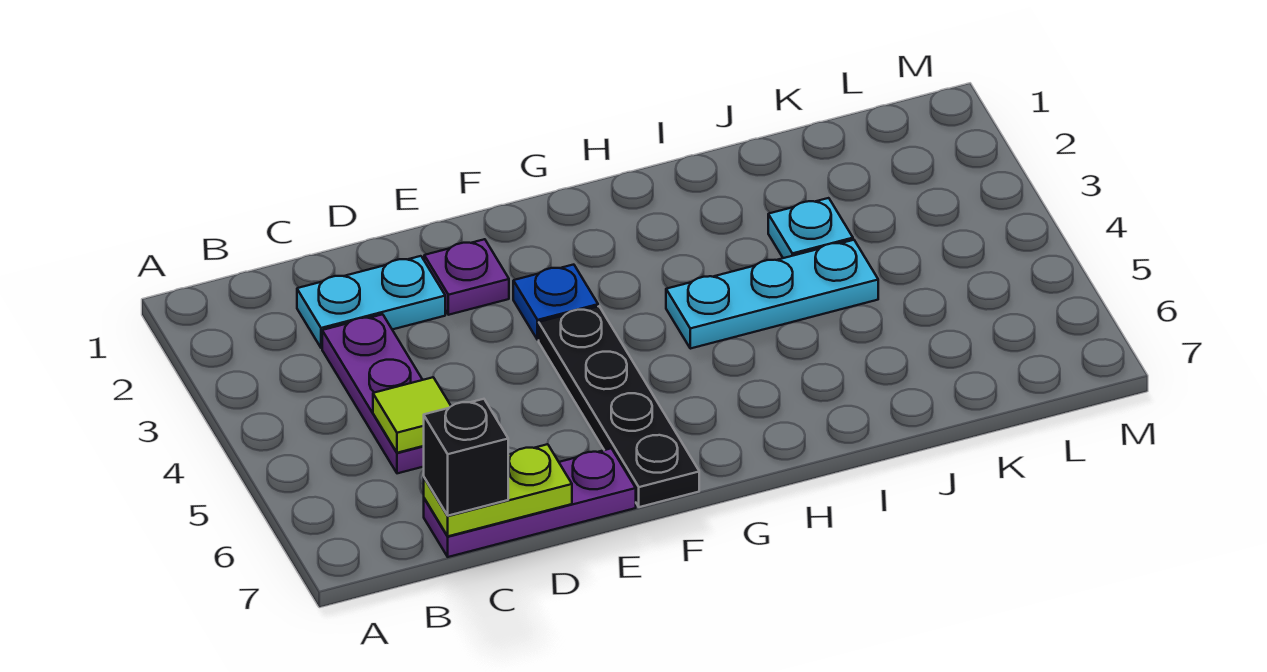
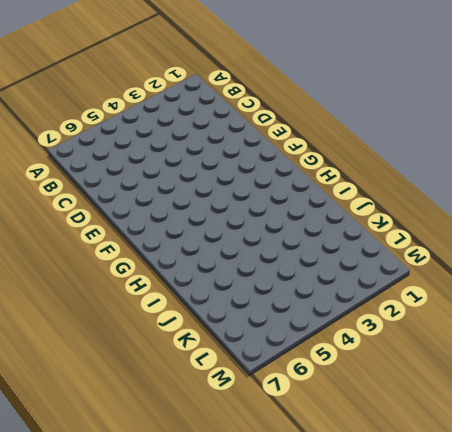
none -> cyan 1x2 plate [297,256,445,348]
none -> purple 1x3 plate [322,314,424,473]

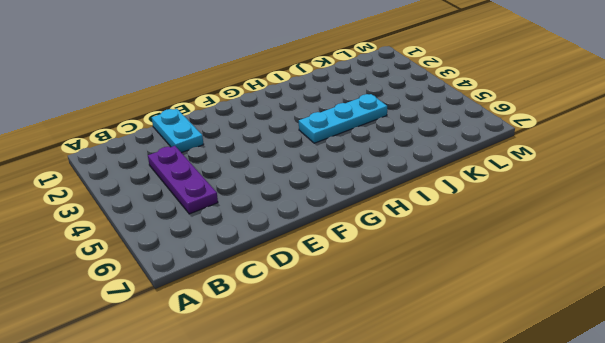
cyan 1x2 plate [152,109,204,153] -> cyan 1x2 plate turned to [297,256,445,348]
none -> purple 1x3 plate [424,448,636,557]
none -> purple 1x1 plate [424,239,509,315]

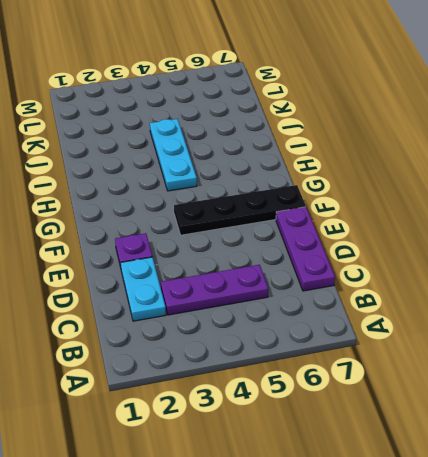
none -> blue 1x1 plate [513,265,598,340]
none -> cyan 1x1 plate [768,198,853,258]

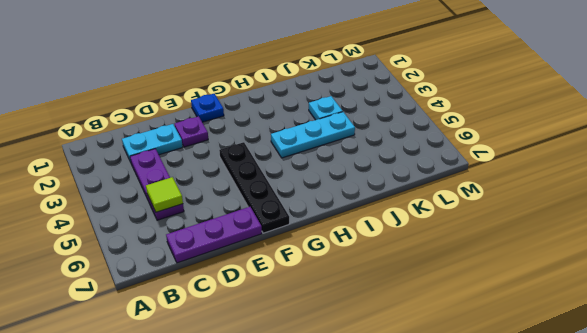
blue 1x1 plate [191,94,224,122] -> blue 1x1 plate moved to [513,265,598,340]
none -> lime 1x2 plate [424,444,572,536]
none -> black 1x1 brick [424,399,508,516]

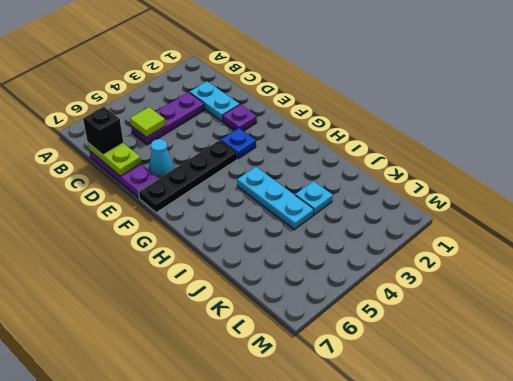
cyan 1x1 cone [149,139,174,179] -> none

